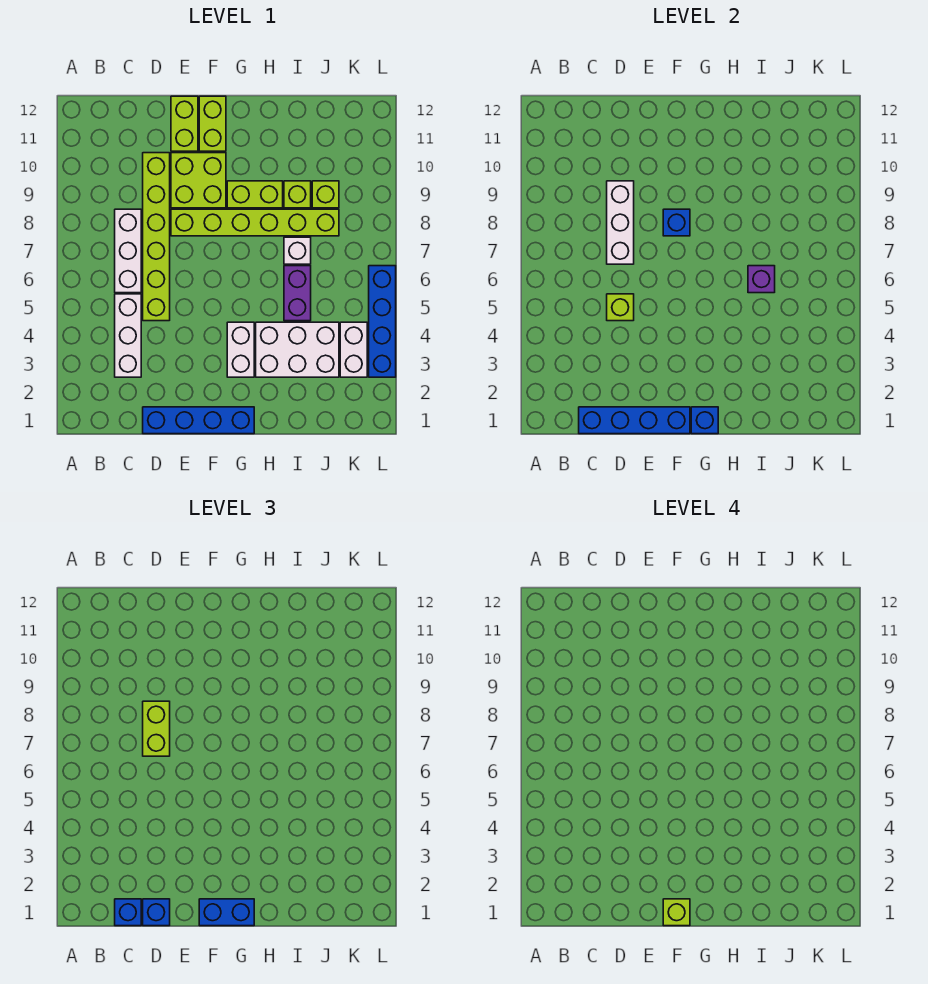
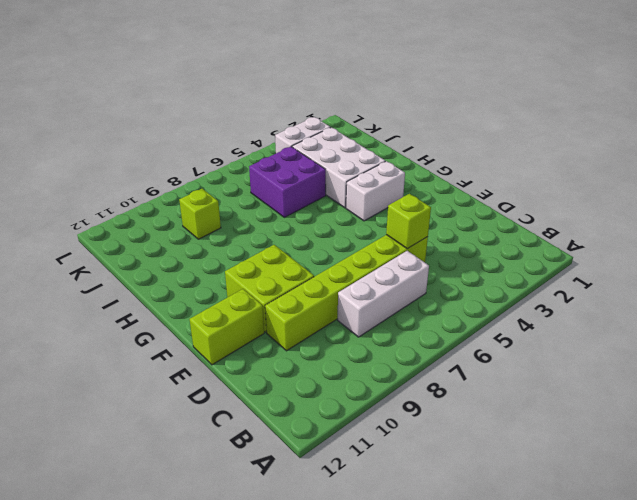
purple 2x2 brick [249,147,326,217] -> purple 1x2 brick [284,266,311,321]
none -> white 1x3 brick [115,294,141,377]
none -> blue 1x4 brick [143,407,254,434]
none -> lime 1x6 brick [171,209,339,236]

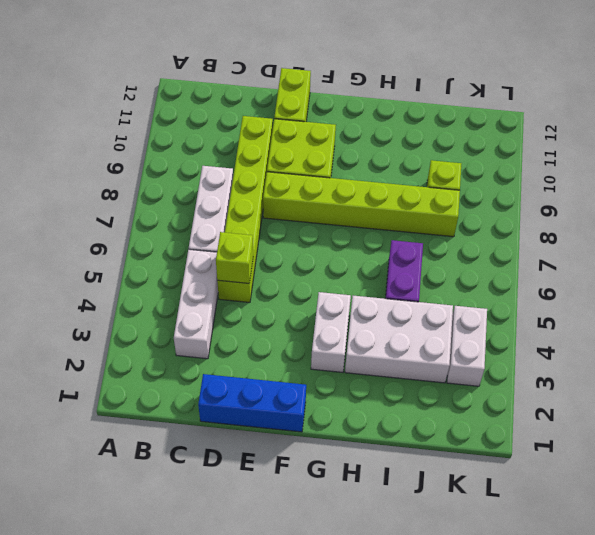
blue 1x3 brick [198,374,306,432] -> blue 1x4 brick [143,407,254,434]
none -> lime 1x2 brick [199,96,226,151]
none -> lime 1x2 brick [227,181,283,208]
none -> white 1x1 brick [284,237,311,264]

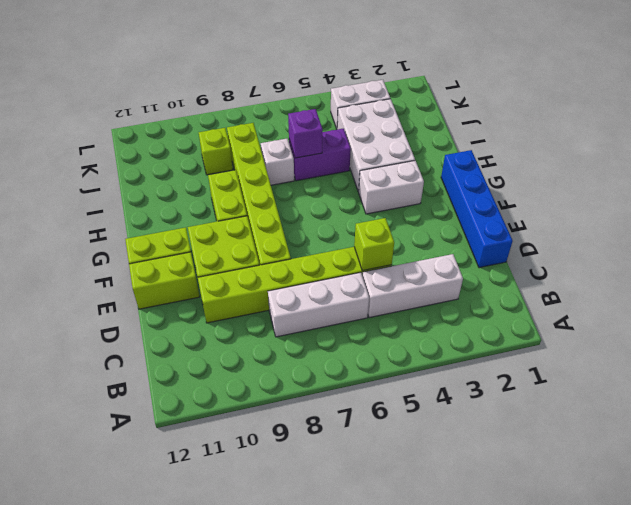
none -> lime 1x1 brick [284,181,311,208]
none -> blue 1x4 brick [369,266,396,377]
none -> blue 1x4 brick [579,407,690,434]

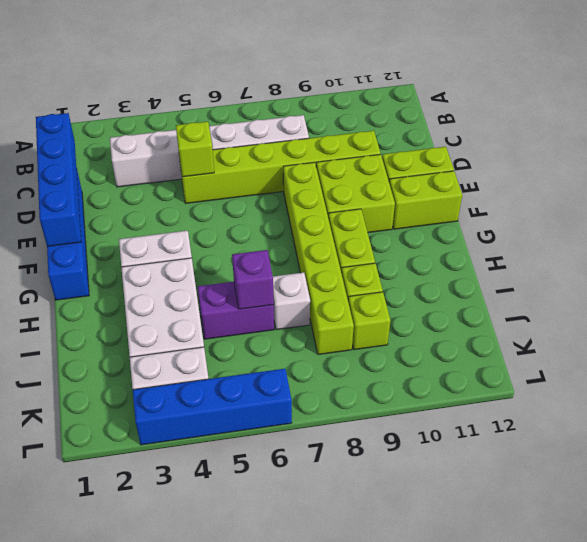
none -> white 1x3 brick [607,181,634,264]
none -> blue 1x1 brick [663,209,690,236]
none -> blue 1x1 brick [691,407,718,434]

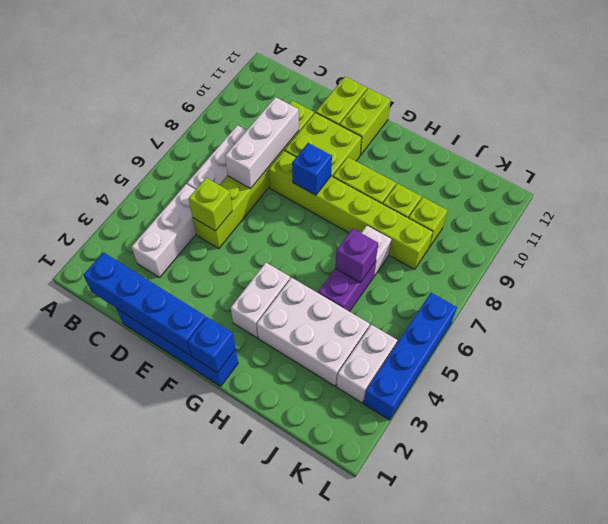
none -> blue 1x1 brick [115,899,141,926]
none -> blue 1x1 brick [143,899,170,926]
none -> lime 1x2 brick [143,701,170,756]

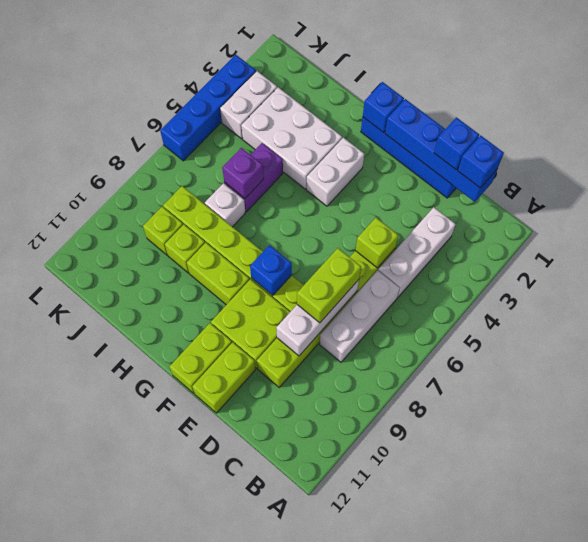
none -> blue 1x2 brick [199,899,254,926]
none -> lime 1x1 brick [663,899,690,926]

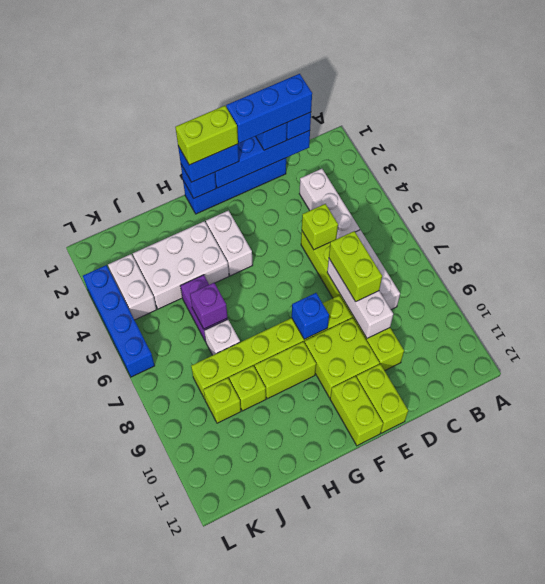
blue 1x3 brick [226,74,312,143] -> none
lime 1x2 brick [175,106,238,165] -> lime 1x1 brick [663,899,690,926]

